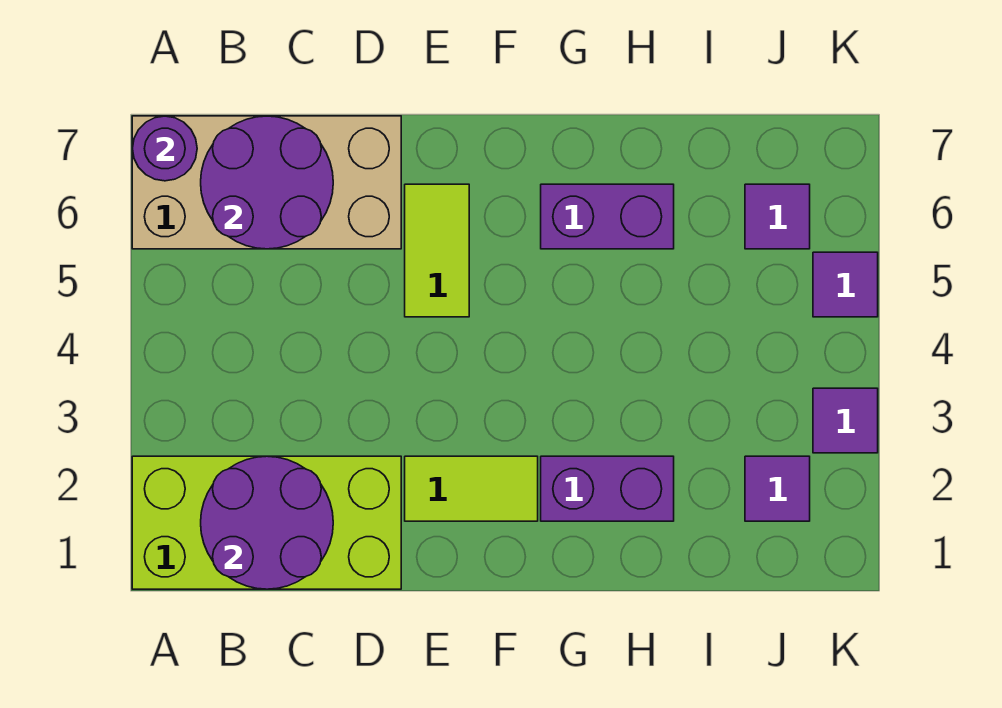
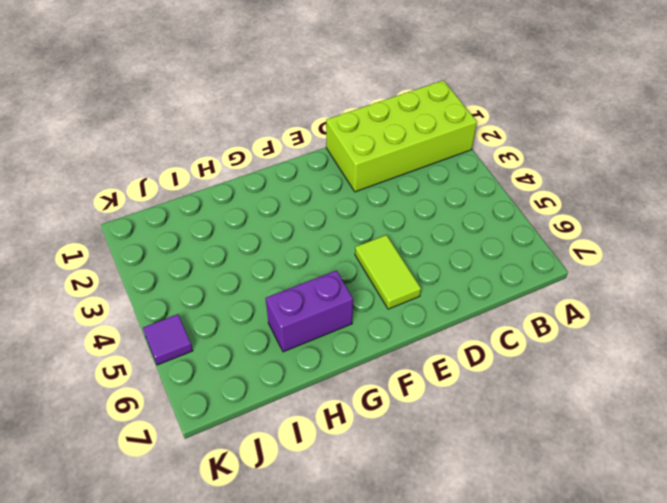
none -> tan 2x4 brick [132,116,401,249]
none -> lime 1x2 tile [405,456,538,521]
none -> purple 1x2 brick [541,456,674,521]

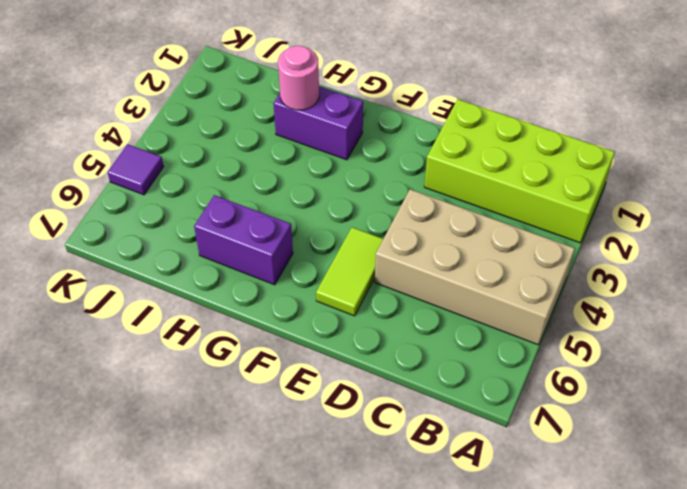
tan 2x4 brick [375,189,575,345] -> tan 2x4 brick moved to [132,116,401,249]
pink 1x1 round brick [278,46,319,110] -> none
none -> lime 1x2 tile [405,456,538,521]
none -> purple 1x1 tile [745,456,810,521]
none -> purple 1x1 tile [745,184,810,249]

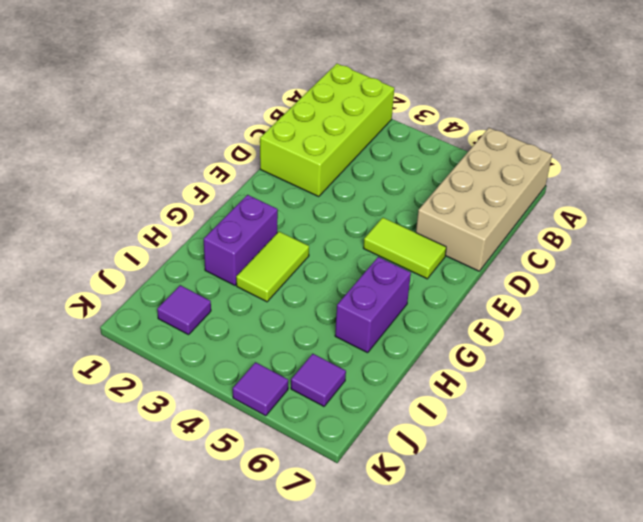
lime 1x2 tile [236,232,309,302] -> lime 1x2 tile moved to [405,456,538,521]
none -> purple 1x1 tile [813,388,878,453]
none -> purple 1x1 round brick [132,116,197,181]
none -> purple 2x2 round brick [201,456,333,589]

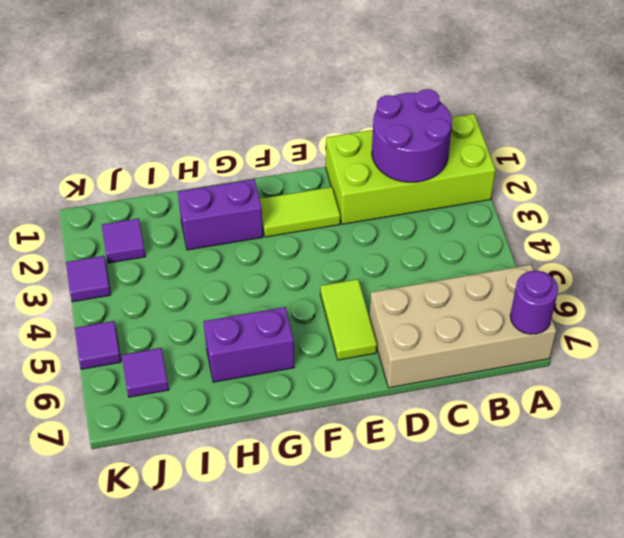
none -> purple 2x2 round brick [201,116,333,249]

